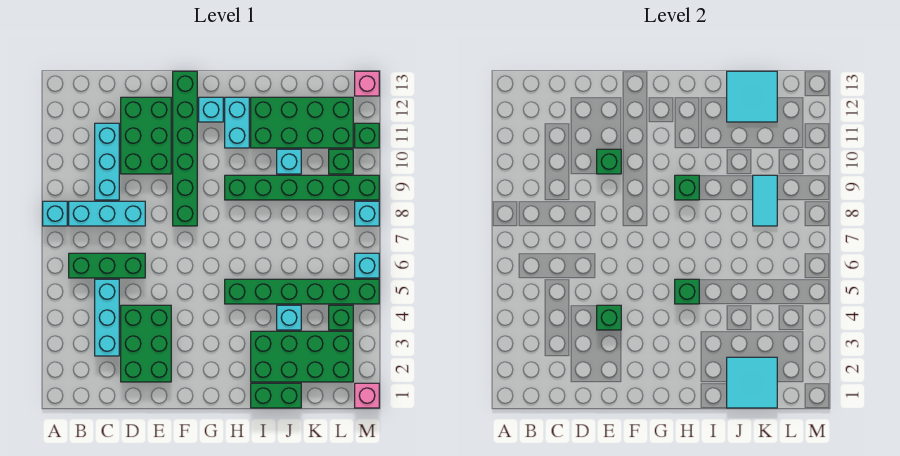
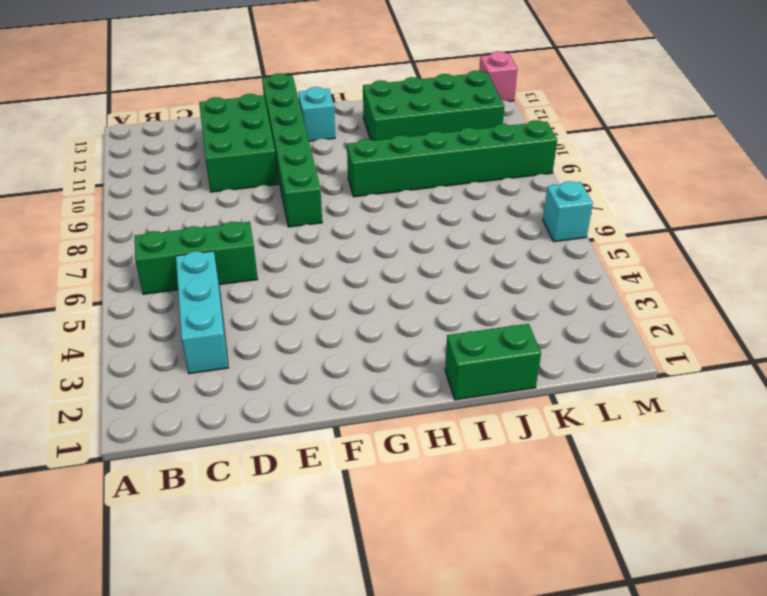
none -> cyan 1x1 brick [43,201,67,226]
none -> cyan 1x3 brick [69,201,145,226]
none -> cyan 1x3 brick [95,123,119,200]
none -> green 2x3 brick [121,305,171,382]

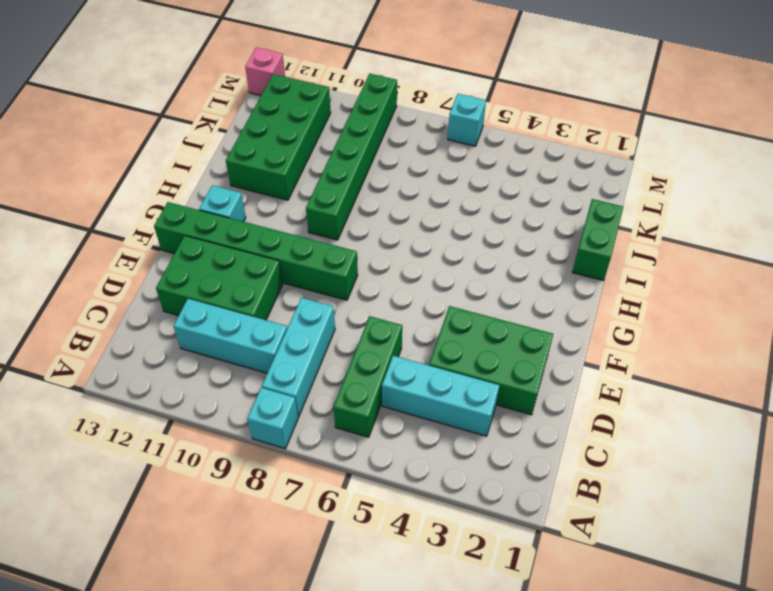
none -> green 1x6 brick [225,279,379,304]
none -> cyan 1x2 brick [225,97,249,148]
none -> green 2x4 brick [251,331,353,382]
none -> cyan 1x1 brick [277,305,301,330]

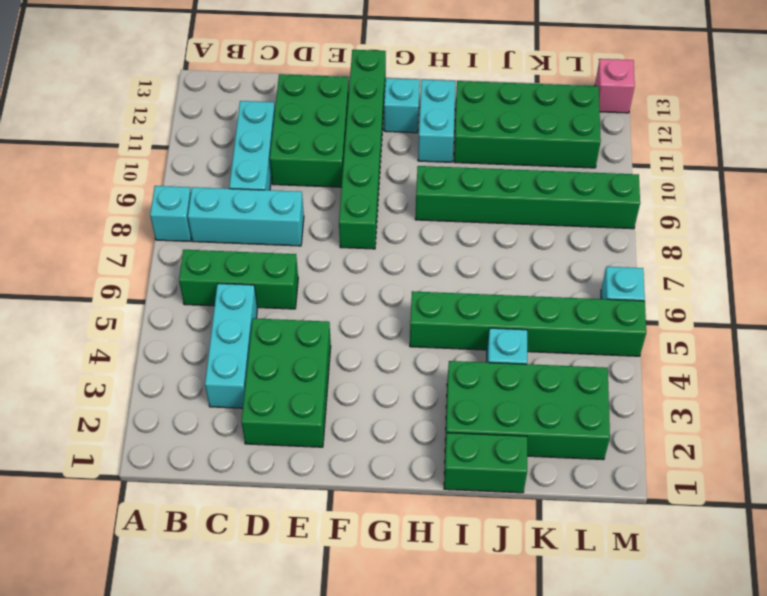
none -> cyan 1x1 brick [277,149,301,174]
none -> green 1x1 brick [329,305,353,330]
none -> green 1x1 brick [329,149,353,174]
none -> pink 1x1 brick [355,383,379,408]

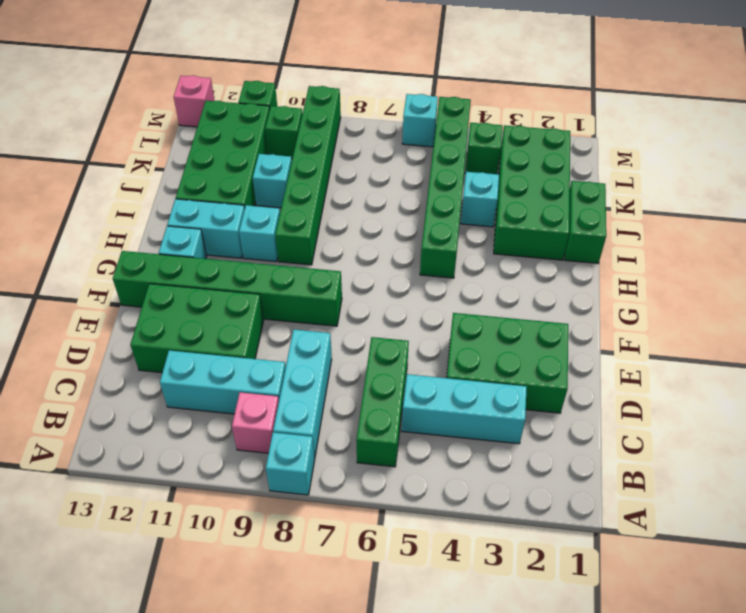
pink 1x1 brick [232,392,279,453] -> pink 1x1 brick moved to [355,383,379,408]
cyan 1x1 brick [239,205,280,262] -> cyan 1x1 brick moved to [355,201,379,226]
none -> green 1x1 brick [597,305,621,330]
none -> green 1x1 brick [597,149,621,174]
none -> green 1x1 brick [675,279,699,304]
none -> green 1x1 brick [675,175,699,200]

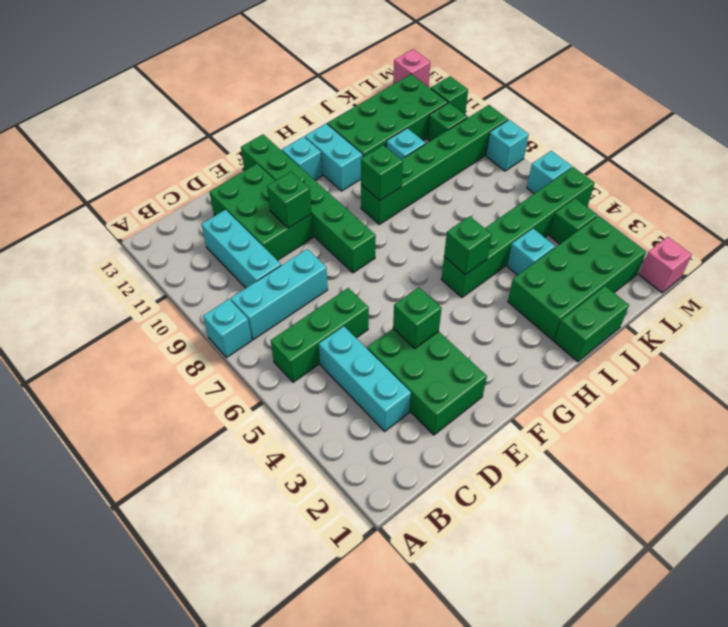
none -> cyan 2x2 tile [727,357,777,408]
none -> cyan 2x2 tile [727,71,777,122]
none -> cyan 1x2 tile [753,175,777,226]

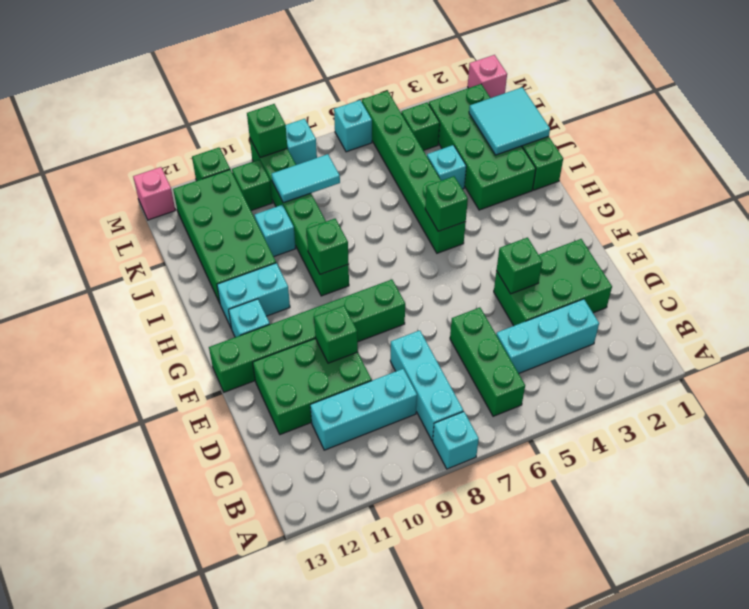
green 1x1 brick [247,104,287,158] -> none
none -> cyan 2x2 tile [727,71,777,122]

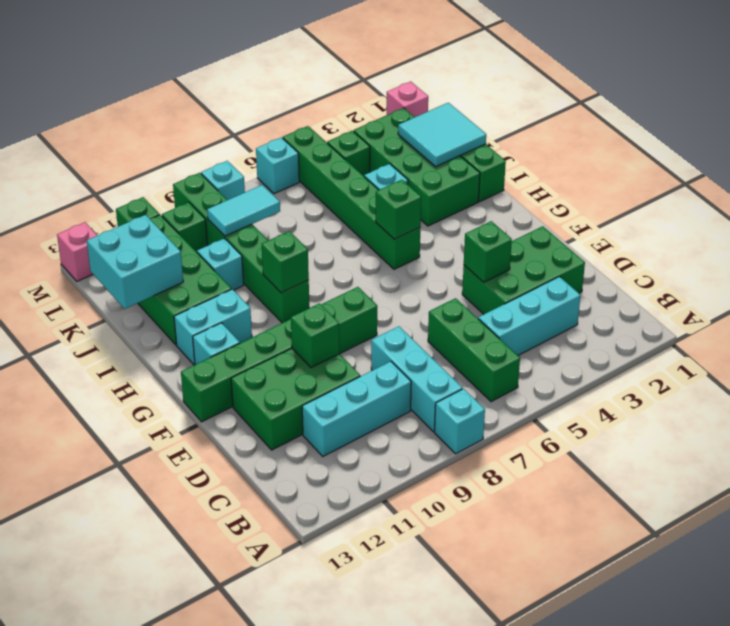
cyan 2x2 brick [87,215,183,309] -> cyan 2x2 tile [727,71,777,122]

